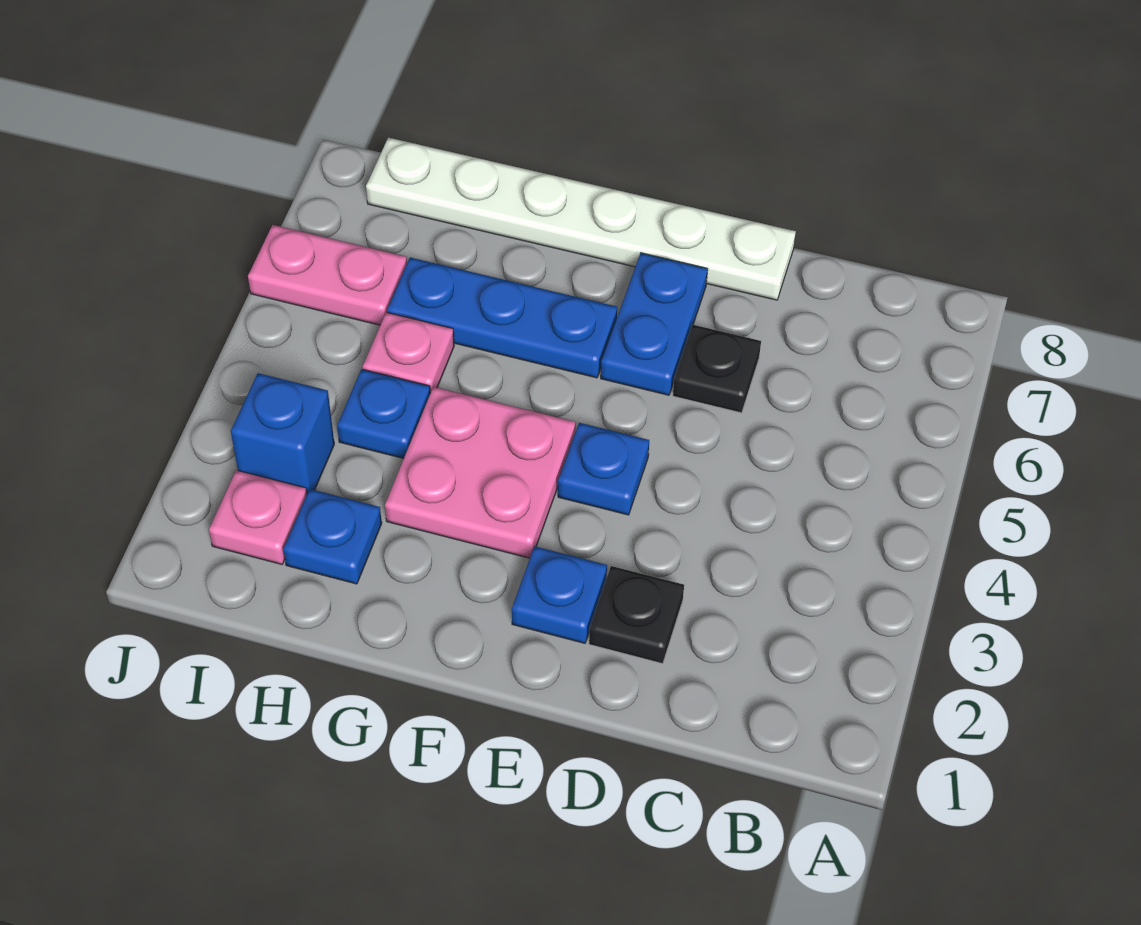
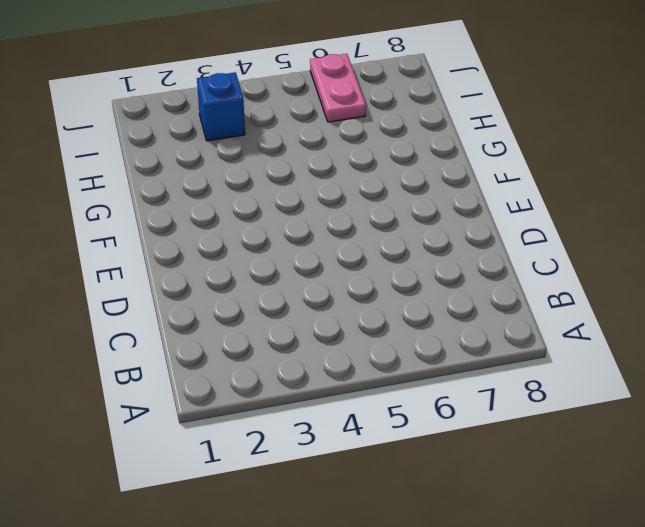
none -> black 1x1 plate [589,566,684,664]
none -> black 1x1 plate [673,325,761,413]
none -> white 1x6 plate [366,138,796,300]

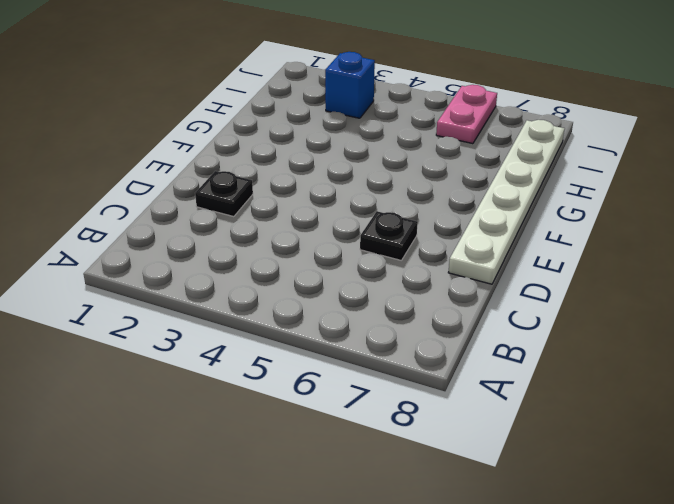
none -> blue 1x1 plate [512,546,607,643]
none -> blue 1x1 plate [558,423,649,515]
none -> blue 1x2 plate [601,253,708,395]

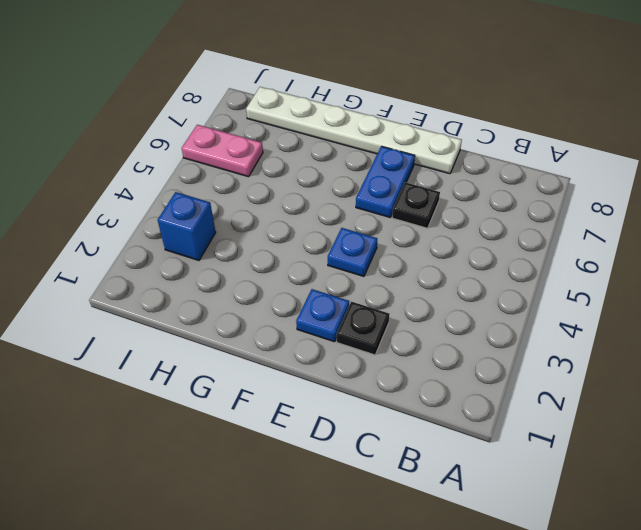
none -> pink 2x2 plate [385,387,576,558]
none -> blue 1x3 plate [387,258,617,378]
none -> blue 1x1 plate [283,489,382,584]

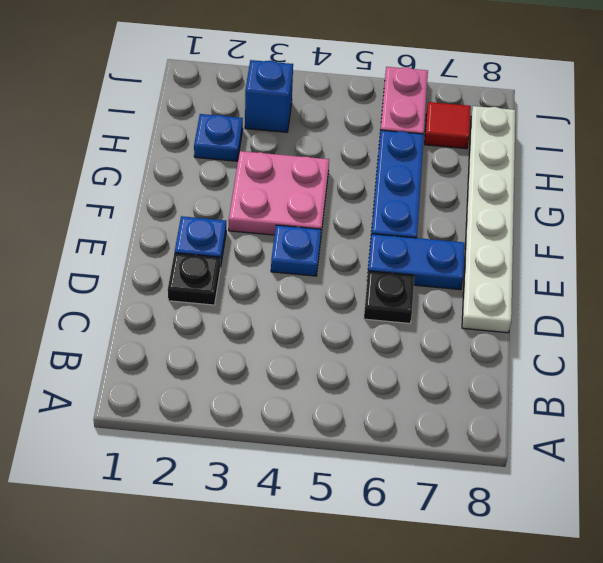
red 1x1 tile [425,102,471,149] -> none
none -> blue 1x1 plate [337,369,430,458]
none -> pink 1x1 plate [363,312,454,393]
none -> pink 1x1 plate [209,470,307,564]

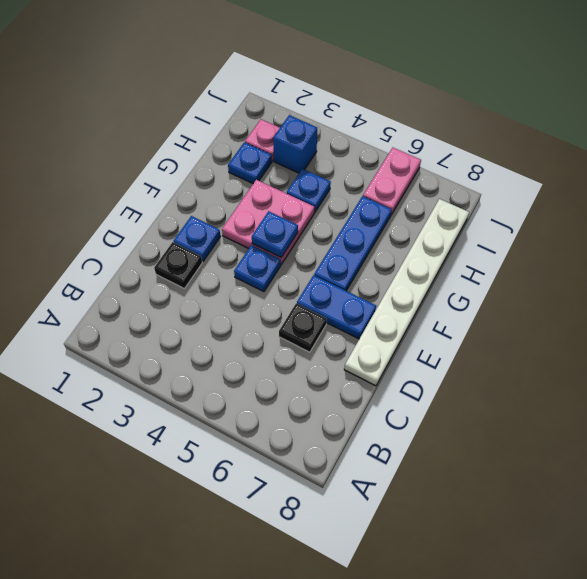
blue 1x1 plate [252,211,298,257] -> none
none -> pink 1x1 plate [363,312,454,393]

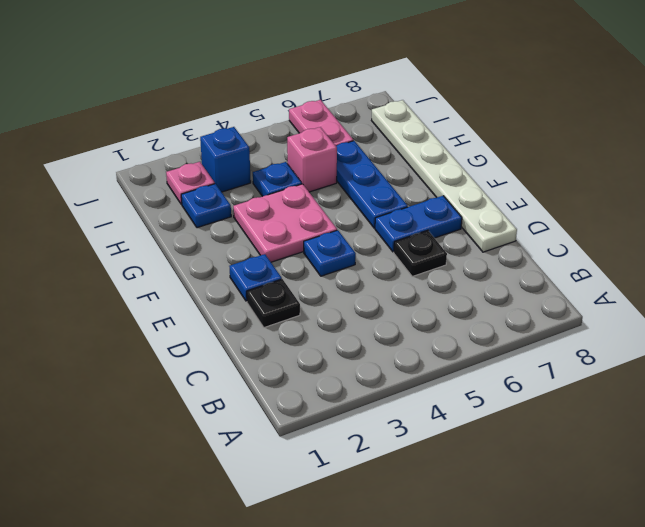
pink 1x1 brick [287,127,337,192] -> pink 1x1 plate [363,312,454,393]

